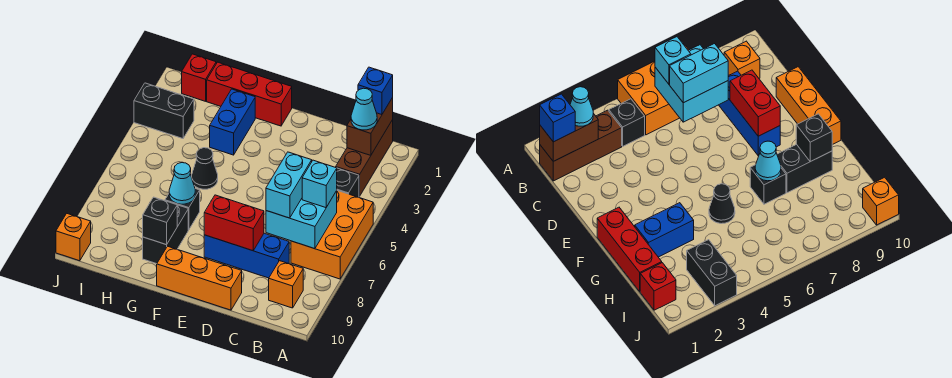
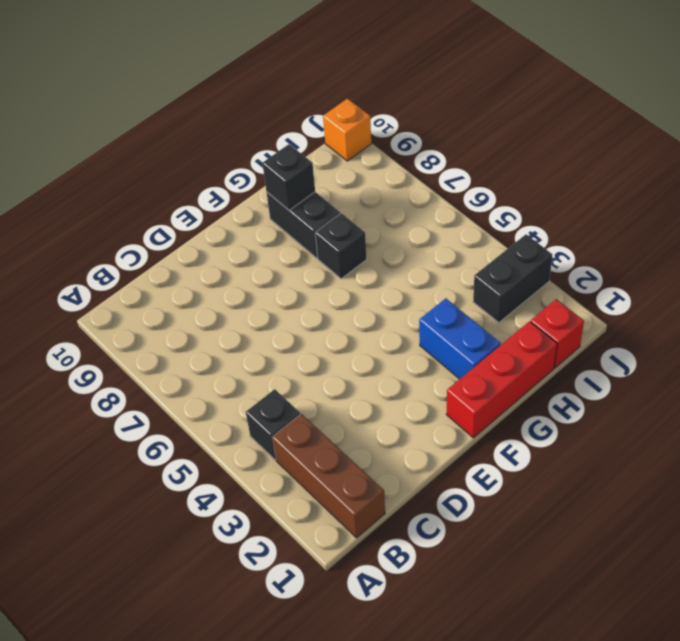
none -> orange 2x3 brick [291,191,373,279]
none -> orange 1x1 brick [269,261,303,308]
none -> blue 1x3 brick [204,233,289,278]

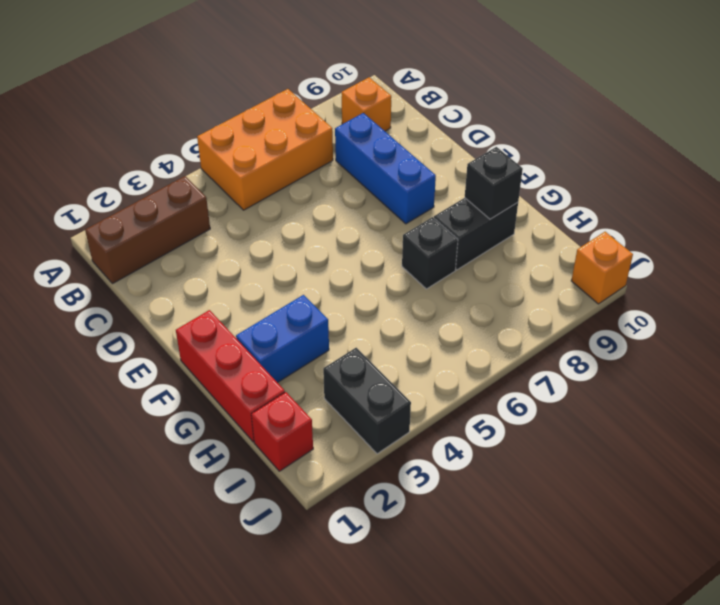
none -> black 1x1 brick [337,168,359,197]
none -> orange 1x3 brick [157,246,242,310]
none -> black 1x1 cone [192,148,218,189]

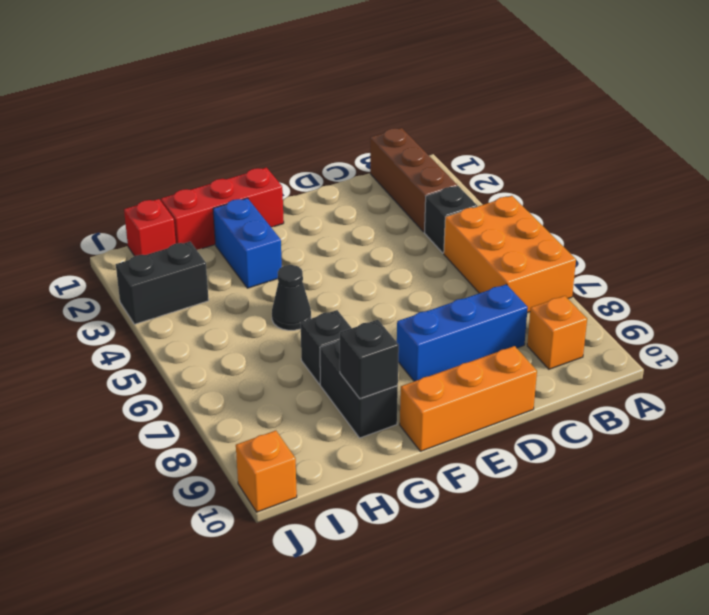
none -> brown 1x2 brick [347,98,393,155]
none -> cyan 2x2 brick [266,191,337,249]
none -> red 1x2 brick [204,195,264,251]

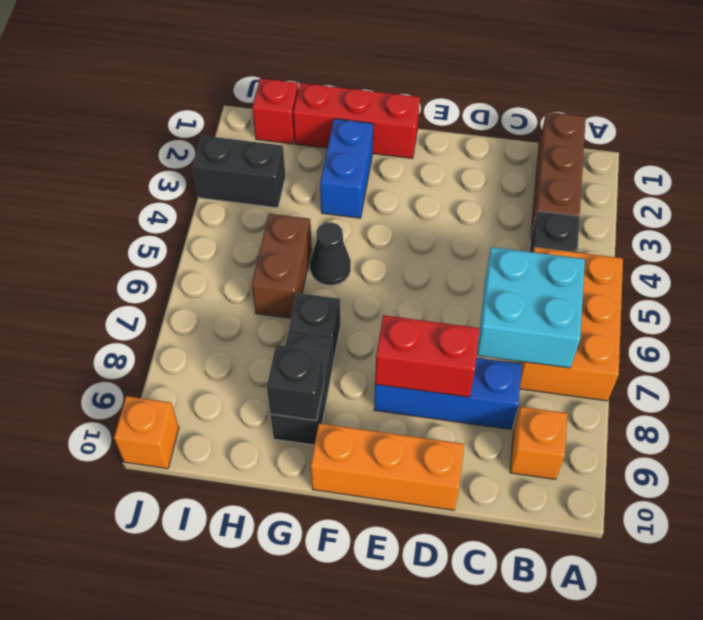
brown 1x2 brick [252,214,312,318] -> brown 1x2 brick moved to [347,98,393,155]
none -> cyan 1x1 cone [169,163,195,204]
none -> blue 1x1 brick [358,67,393,115]
none -> cyan 1x1 cone [351,88,377,130]

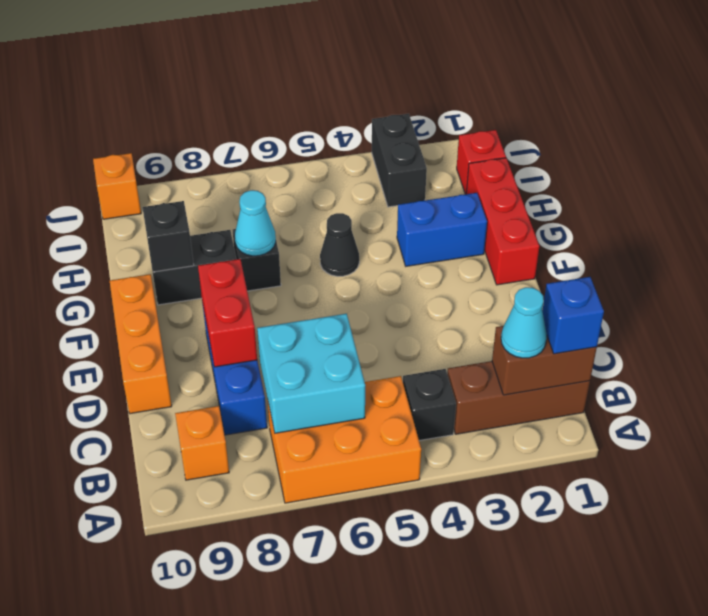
none -> cyan 1x1 brick [302,160,337,208]
none -> cyan 1x2 brick [266,152,312,218]

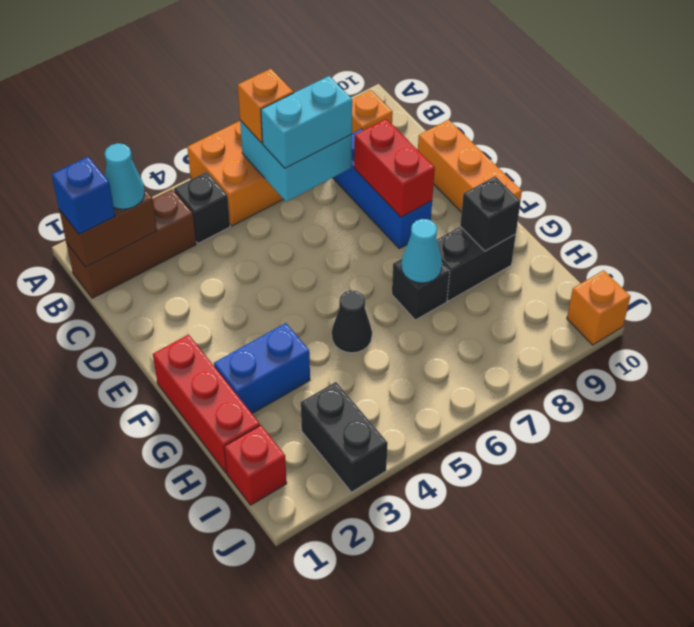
orange 1x1 brick [238,69,293,143] -> cyan 1x1 brick [302,160,337,208]

